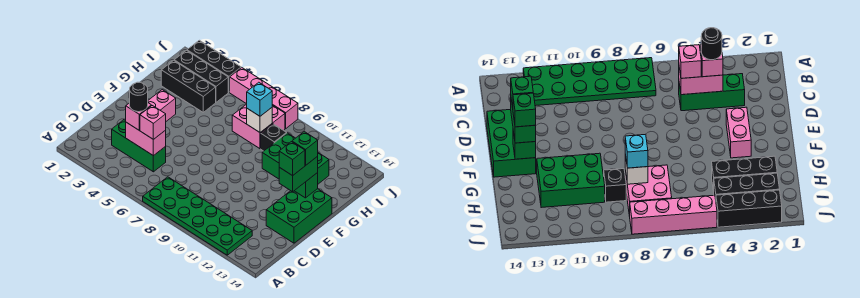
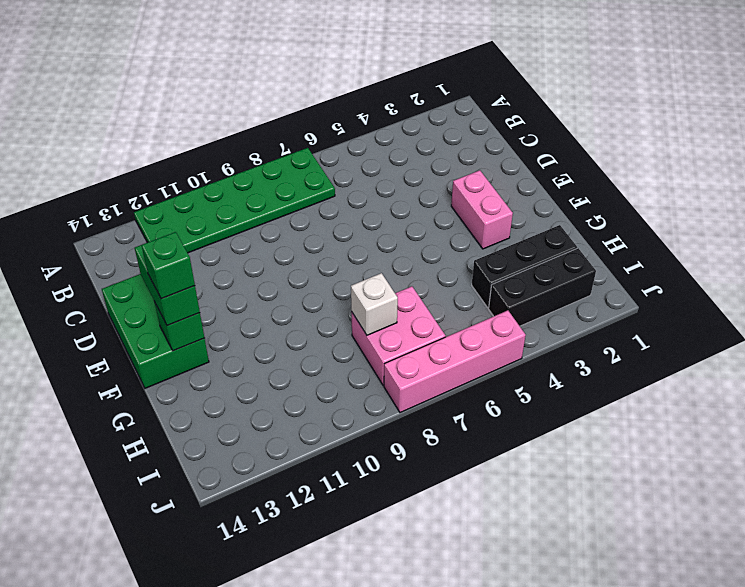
none -> green 1x3 brick [112,120,166,172]
none -> green 2x3 brick [262,133,329,184]
none -> black 1x1 brick [261,124,287,151]

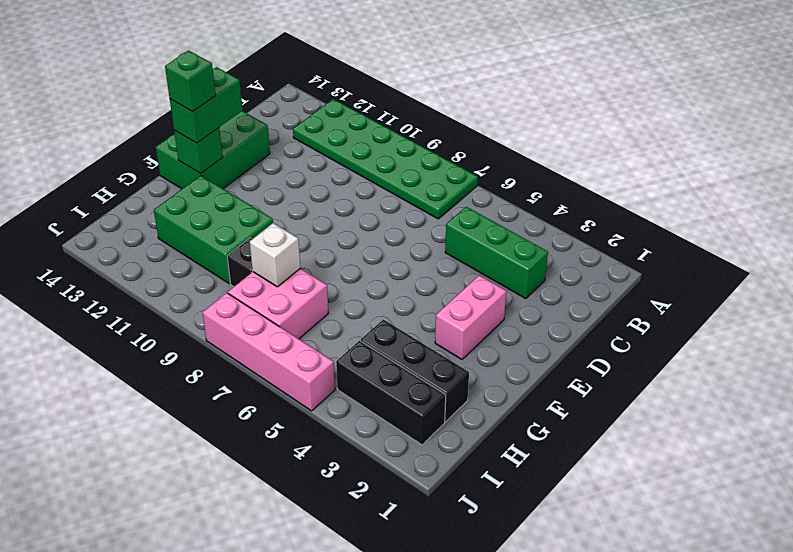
none -> black 1x3 brick [187,40,241,92]
none -> pink 1x2 brick [126,122,166,156]
none -> pink 1x1 brick [126,103,151,130]

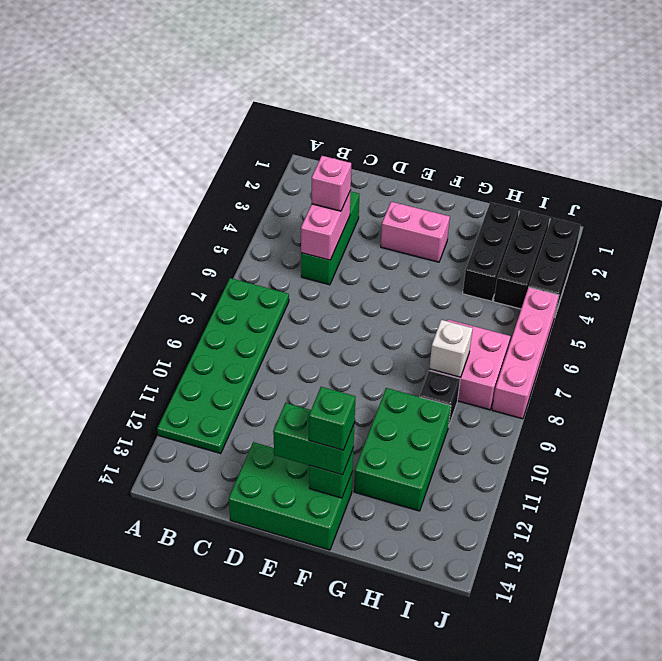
none -> pink 1x1 brick [140,106,166,140]
none -> cyan 1x1 brick [247,82,272,116]
none -> black 1x1 round brick [130,82,148,112]

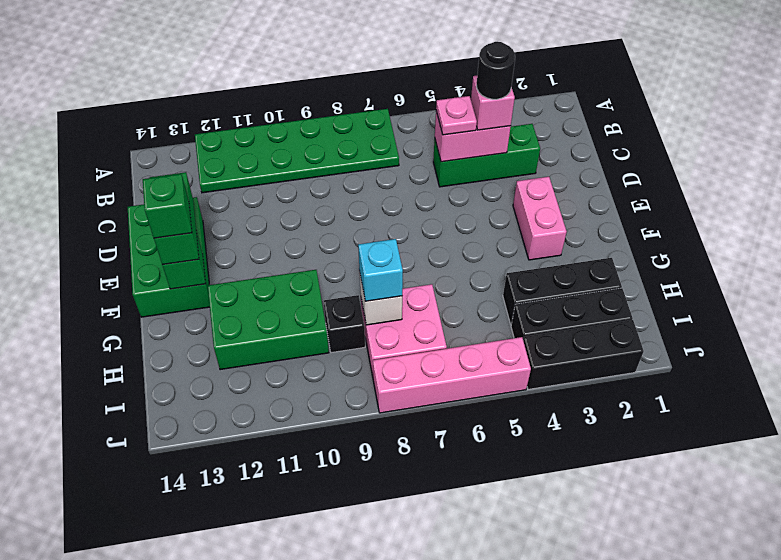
pink 1x1 plate [436,96,477,135] -> pink 1x1 brick [140,106,166,140]
none -> green 1x1 brick [279,142,305,176]

